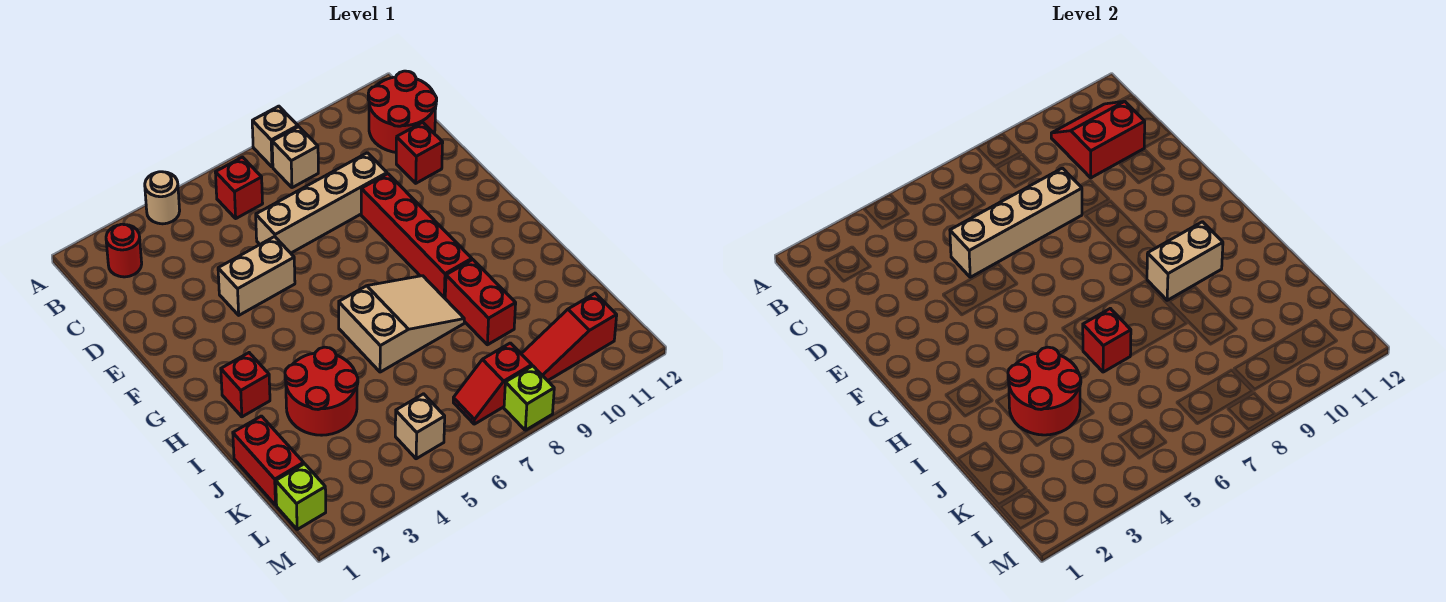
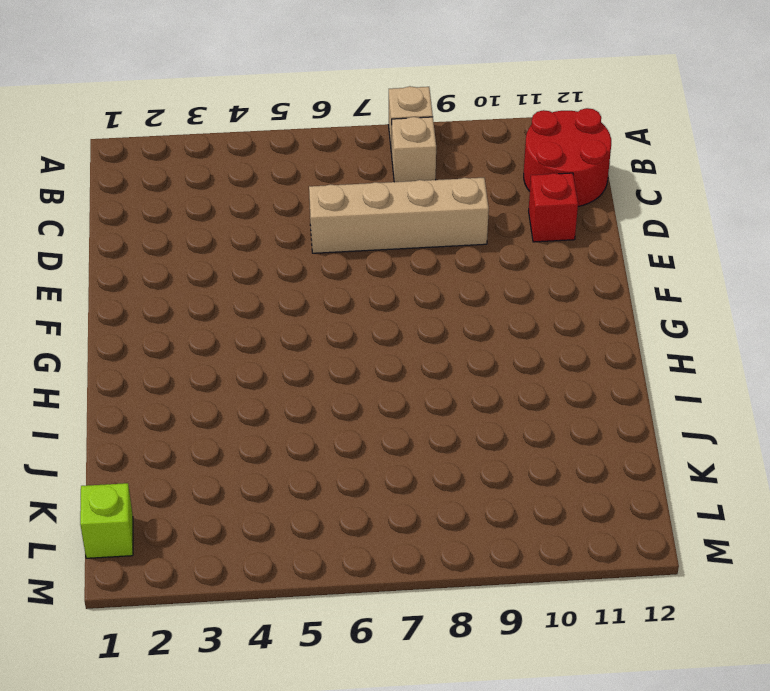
none -> tan 1x1 round brick [145,172,180,224]
none -> red 1x1 round brick [106,224,142,277]
none -> red 1x1 brick [215,157,263,218]

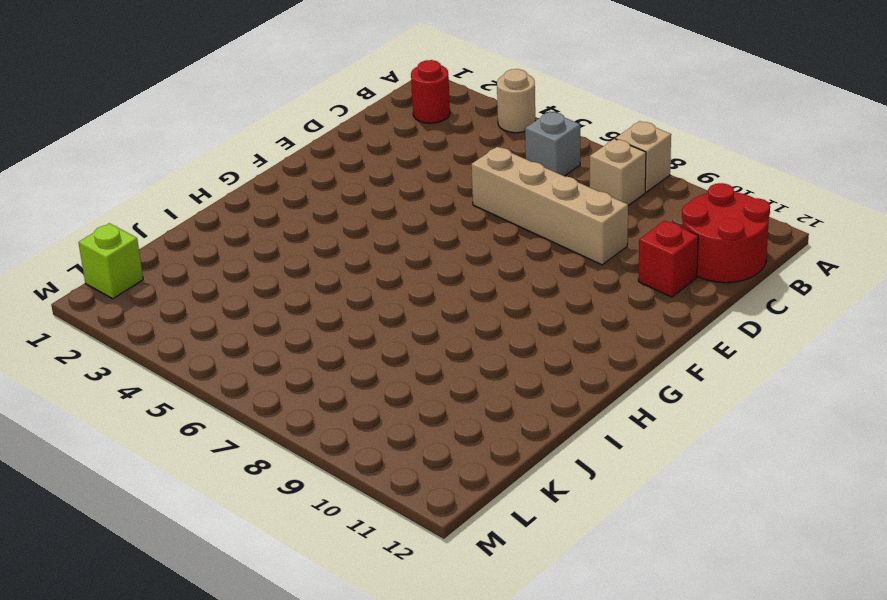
grey 1x1 brick [525,112,580,176] -> red 1x1 brick [215,157,263,218]
none -> tan 1x2 brick [218,237,295,315]
none -> red 1x4 brick [361,174,472,298]
none -> red 1x1 brick [221,353,270,417]

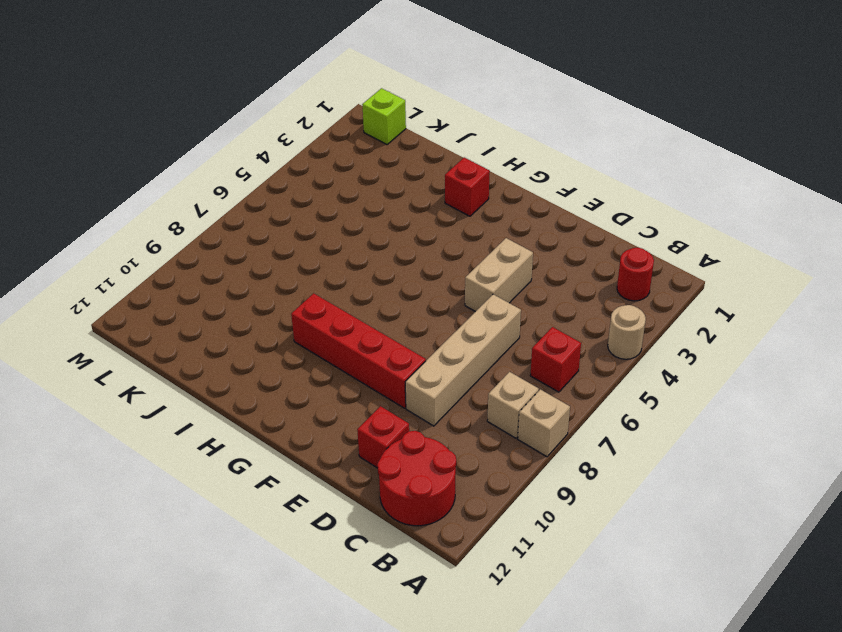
none -> tan 2x3 slope [339,276,464,372]
none -> red 2x2 round brick [285,347,358,435]
none -> red 1x2 brick [445,260,516,345]

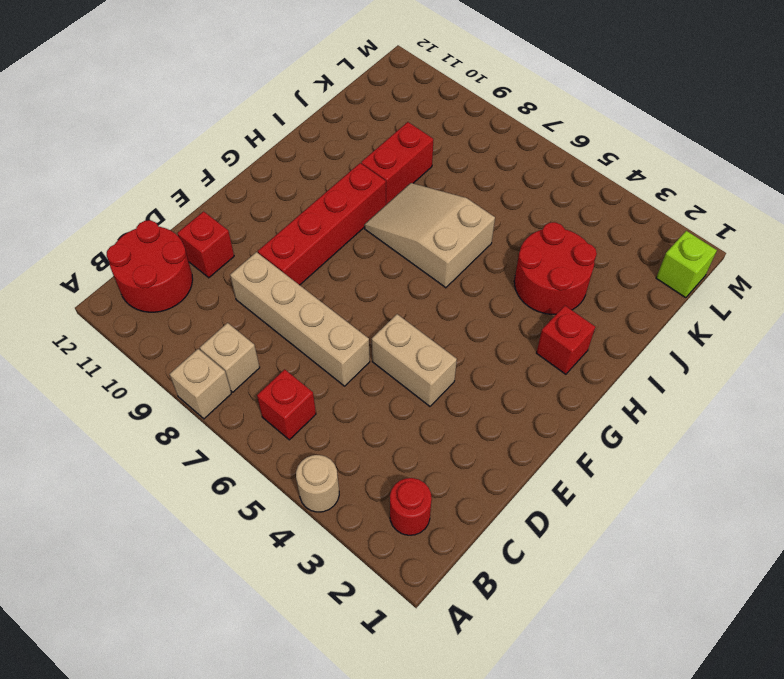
none -> red 1x2 brick [233,416,304,505]
none -> tan 1x1 brick [395,394,445,459]
none -> red 1x2 slope [453,343,532,424]

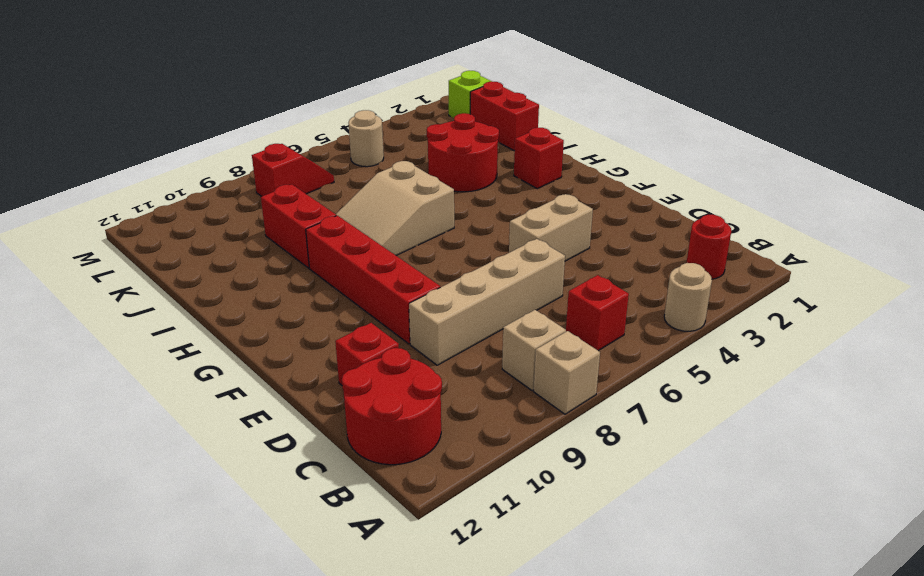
tan 1x1 round brick [348,110,384,167] -> tan 1x1 brick [395,394,445,459]
none -> red 1x3 slope [521,293,617,381]
none -> lime 1x1 brick [504,366,554,430]
none -> red 2x2 slope [1051,101,1145,178]

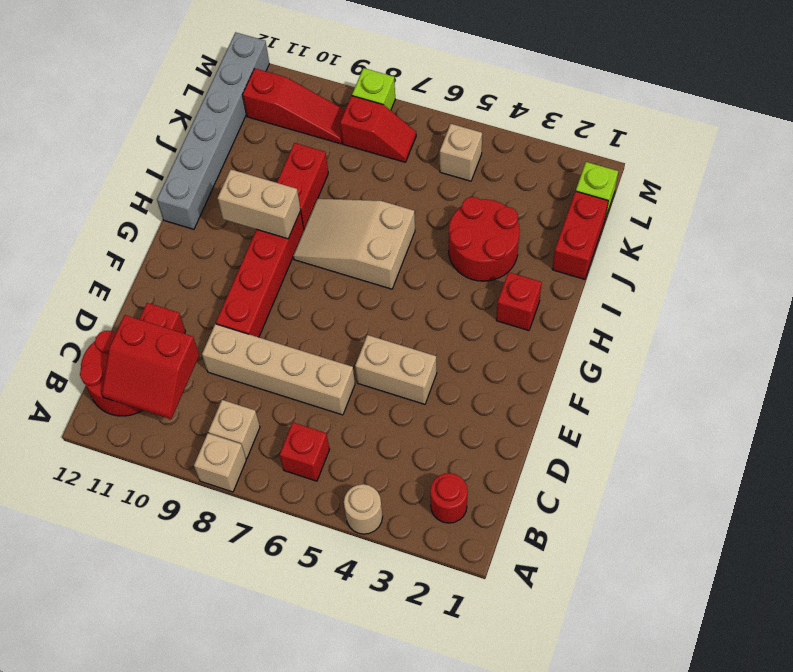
grey 1x6 brick [157,32,269,229] -> none
none -> tan 1x4 brick [950,168,1082,277]
none -> red 2x2 round brick [1008,347,1081,435]
none -> red 1x1 brick [1083,308,1131,372]

